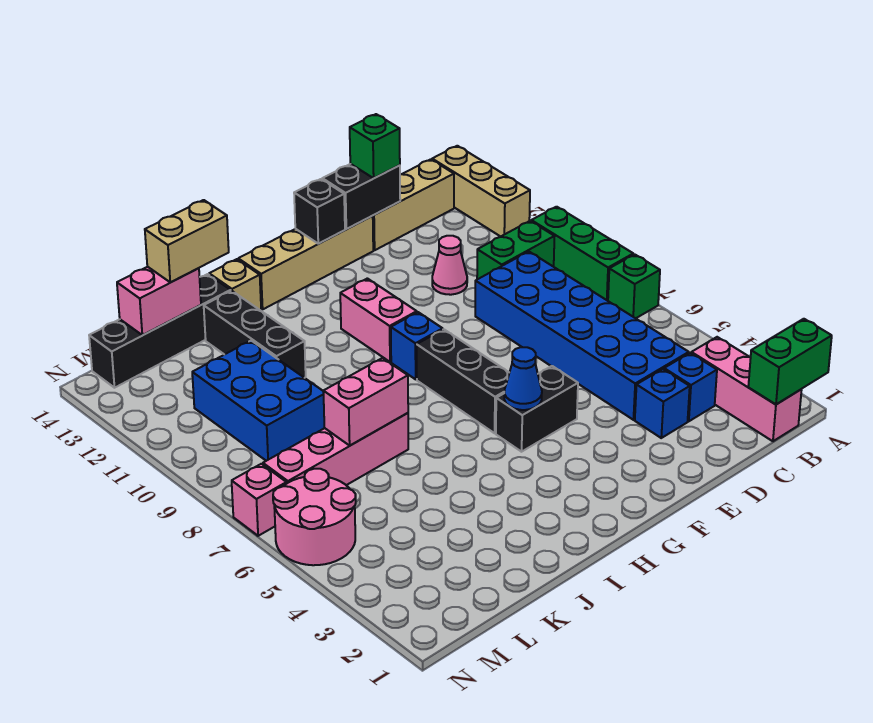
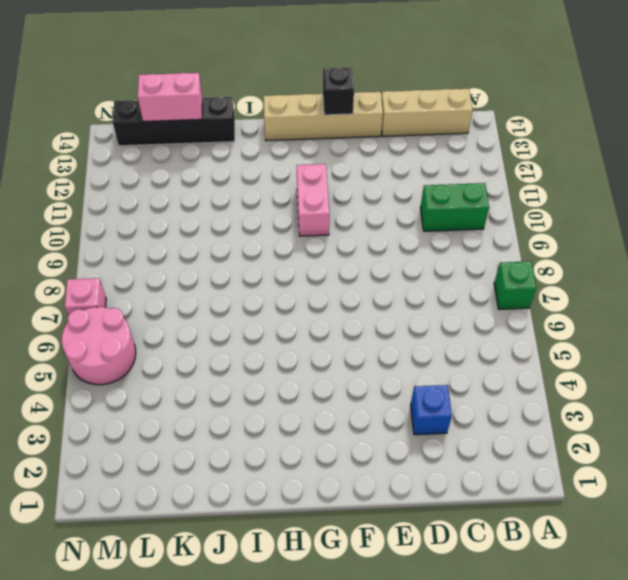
none -> green 1x3 brick [531,207,633,301]
none -> tan 1x3 brick [432,146,530,237]
none -> pink 1x3 brick [691,337,802,441]
none -> blue 1x1 brick [664,353,717,421]

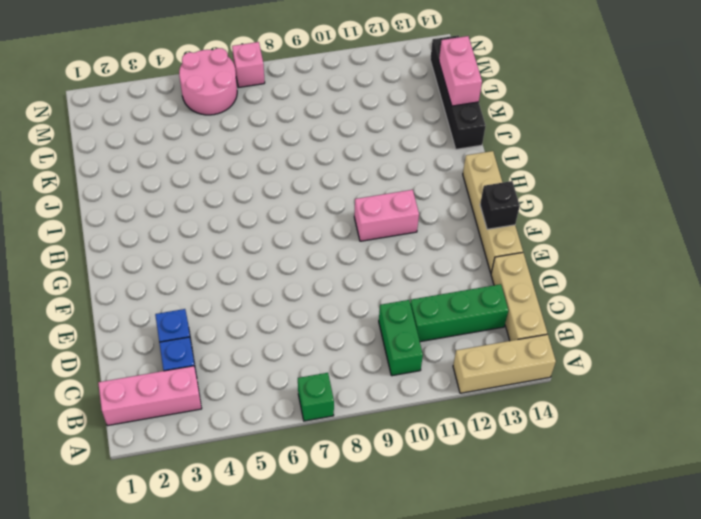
green 1x3 brick [410,284,508,342] -> green 1x3 brick moved to [531,207,633,301]
none -> blue 2x6 brick [475,252,689,420]
none -> pink 1x1 cone [432,236,467,295]
none -> black 1x2 brick [496,366,578,452]
none -> black 1x3 brick [417,329,509,433]

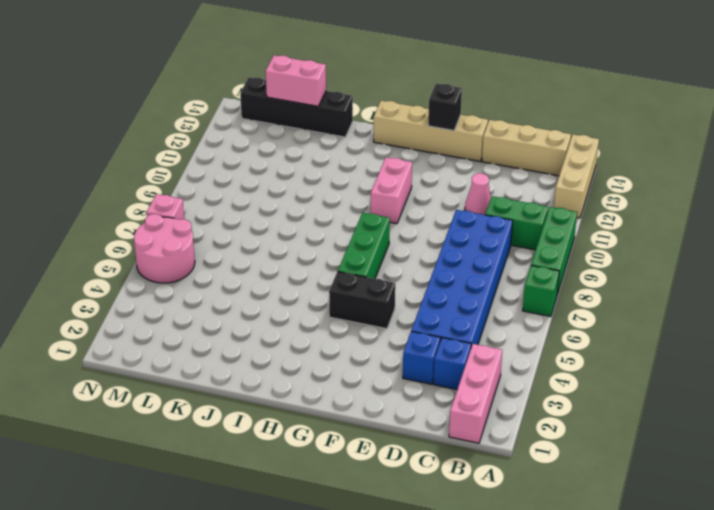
green 1x3 brick [338,213,390,279] -> black 1x3 brick [417,329,509,433]
none -> blue 1x1 brick [391,312,443,379]
none -> tan 1x1 brick [209,259,261,311]
none -> pink 1x4 brick [263,413,408,485]
none -> black 1x3 brick [204,291,306,378]

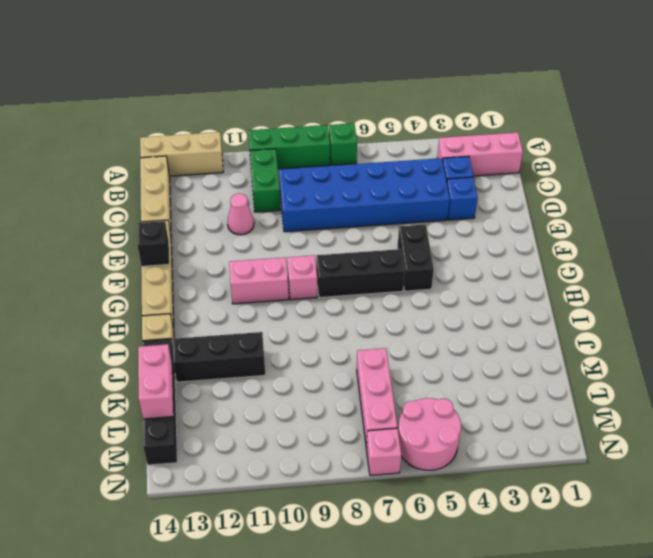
pink 1x1 brick [287,255,317,300] -> blue 1x1 brick [391,312,443,379]
pink 1x3 brick [357,348,397,447] -> pink 1x4 brick [263,413,408,485]
none -> blue 2x3 brick [192,341,324,461]
none -> green 1x2 brick [748,319,832,404]
none -> black 1x2 brick [322,164,400,229]
none -> blue 1x1 cone [504,347,542,410]

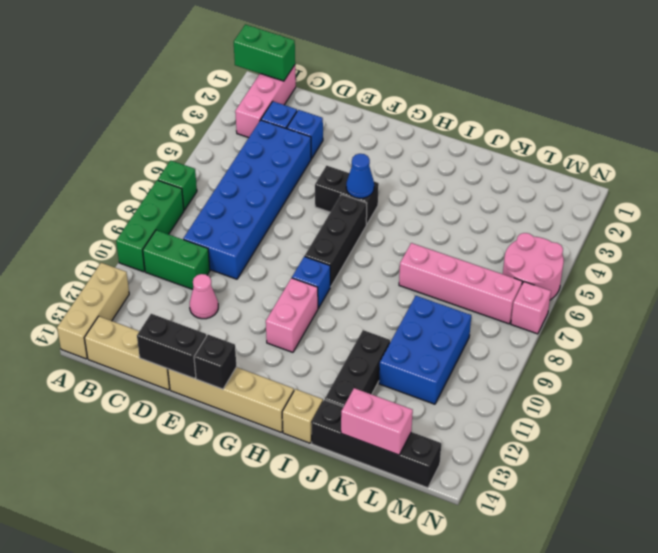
none -> pink 1x2 brick [323,358,408,445]
none -> green 1x1 brick [350,114,400,178]
none -> tan 1x2 brick [145,200,229,282]

